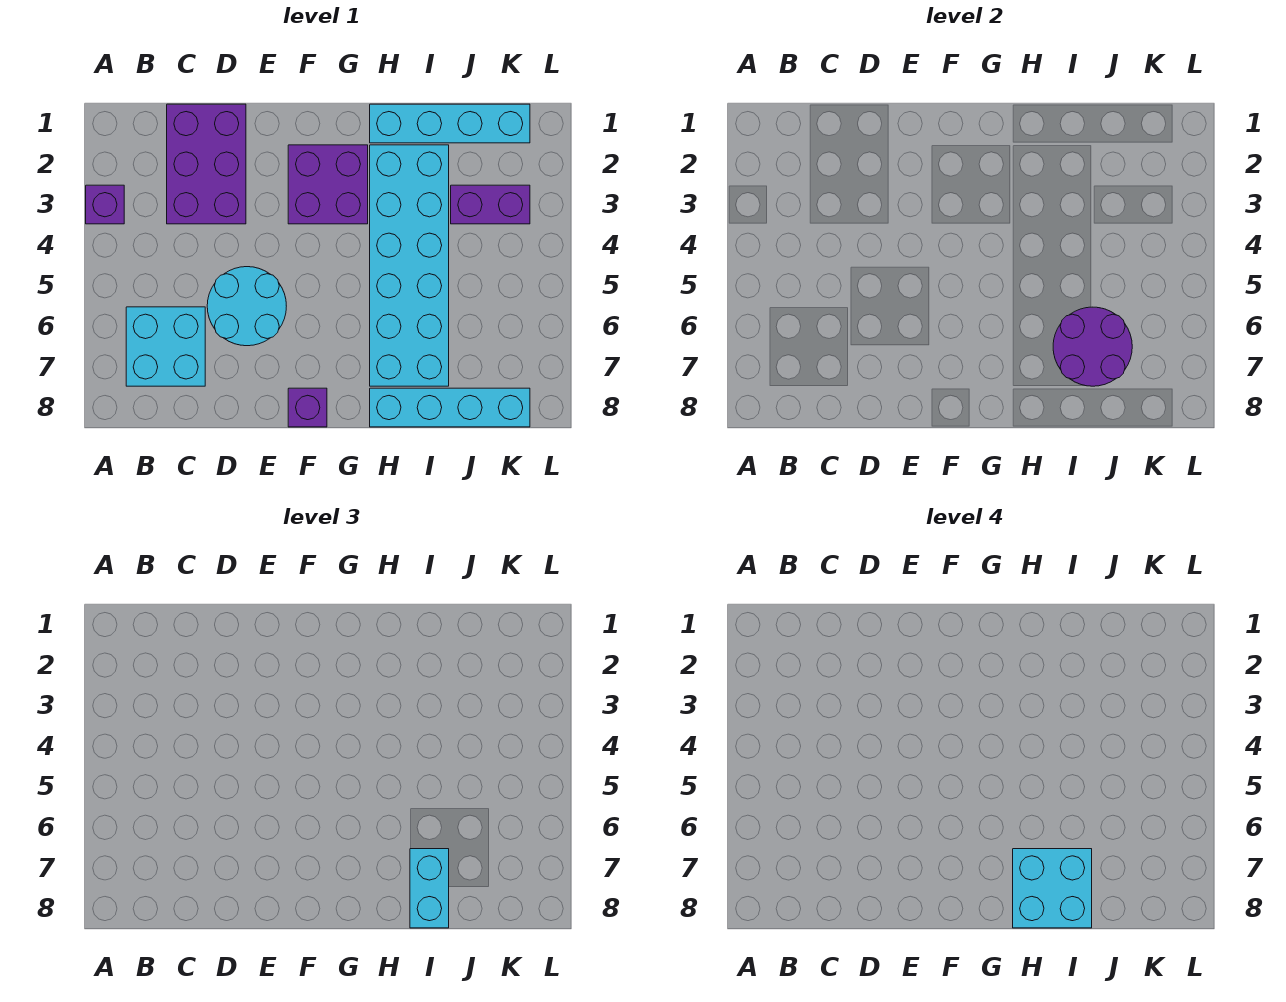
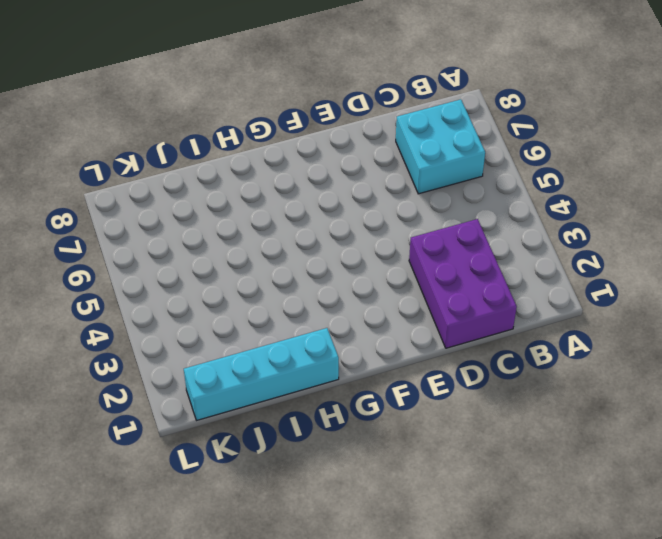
none -> purple 1x1 brick [86,185,124,224]
none -> cyan 2x2 round brick [207,267,286,346]
none -> purple 2x2 brick [288,145,368,224]

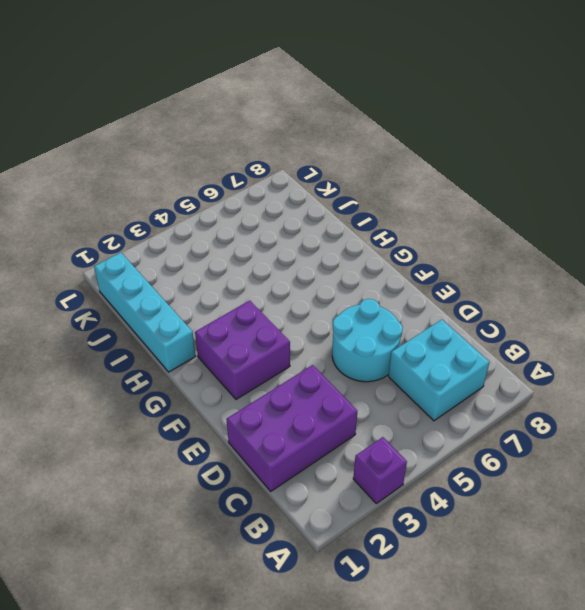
none -> purple 1x1 brick [288,388,327,427]
none -> cyan 2x6 brick [370,145,449,386]
none -> cyan 1x4 brick [370,388,530,427]

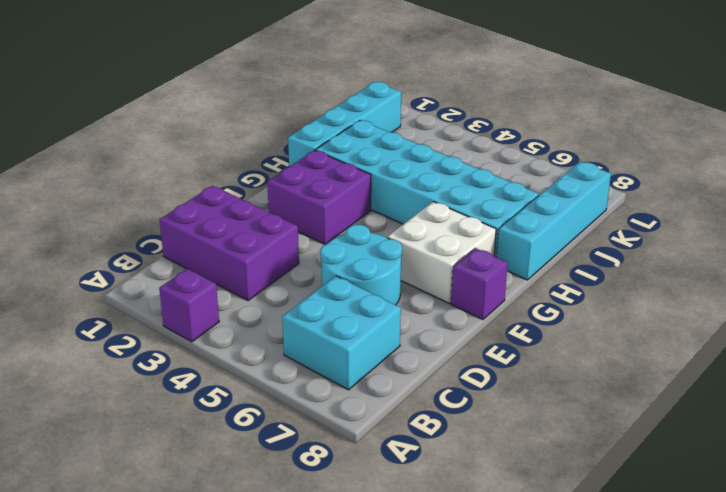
white 2x2 brick [387,202,496,304] -> none
none -> purple 1x2 brick [451,185,530,224]
none -> purple 2x2 round brick [1053,307,1132,386]
none -> cyan 1x2 brick [410,849,449,928]

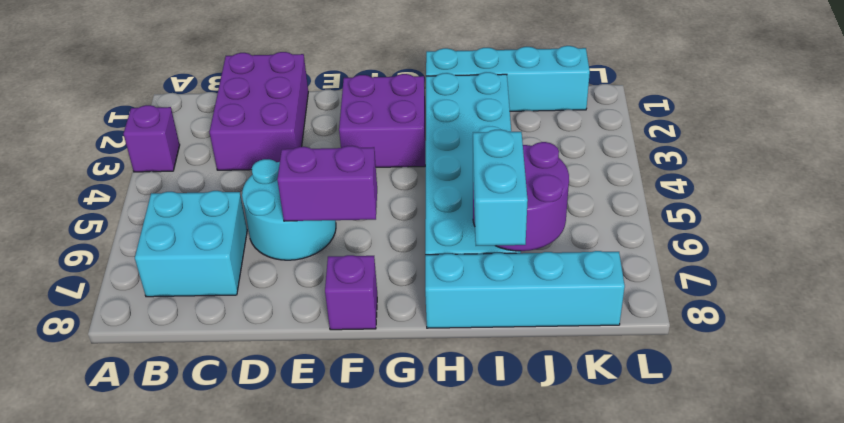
purple 1x2 brick [277,146,377,221] -> purple 1x2 brick moved to [451,185,530,224]
none -> cyan 2x2 brick [1013,849,1092,928]

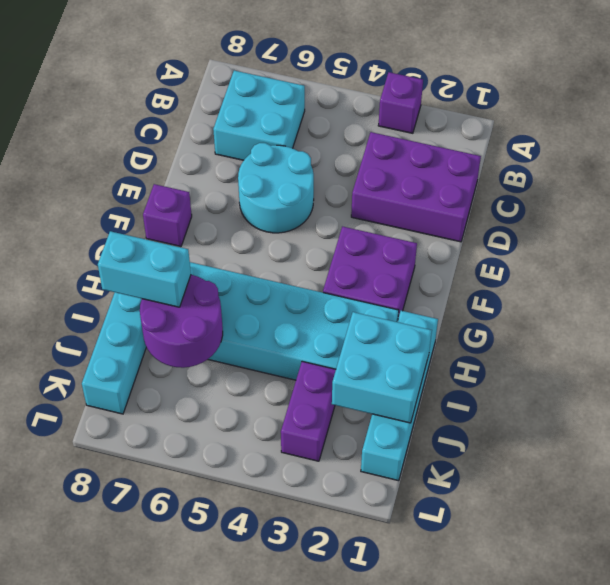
cyan 2x2 brick [332,312,432,423] -> cyan 2x2 brick moved to [1013,849,1092,928]

